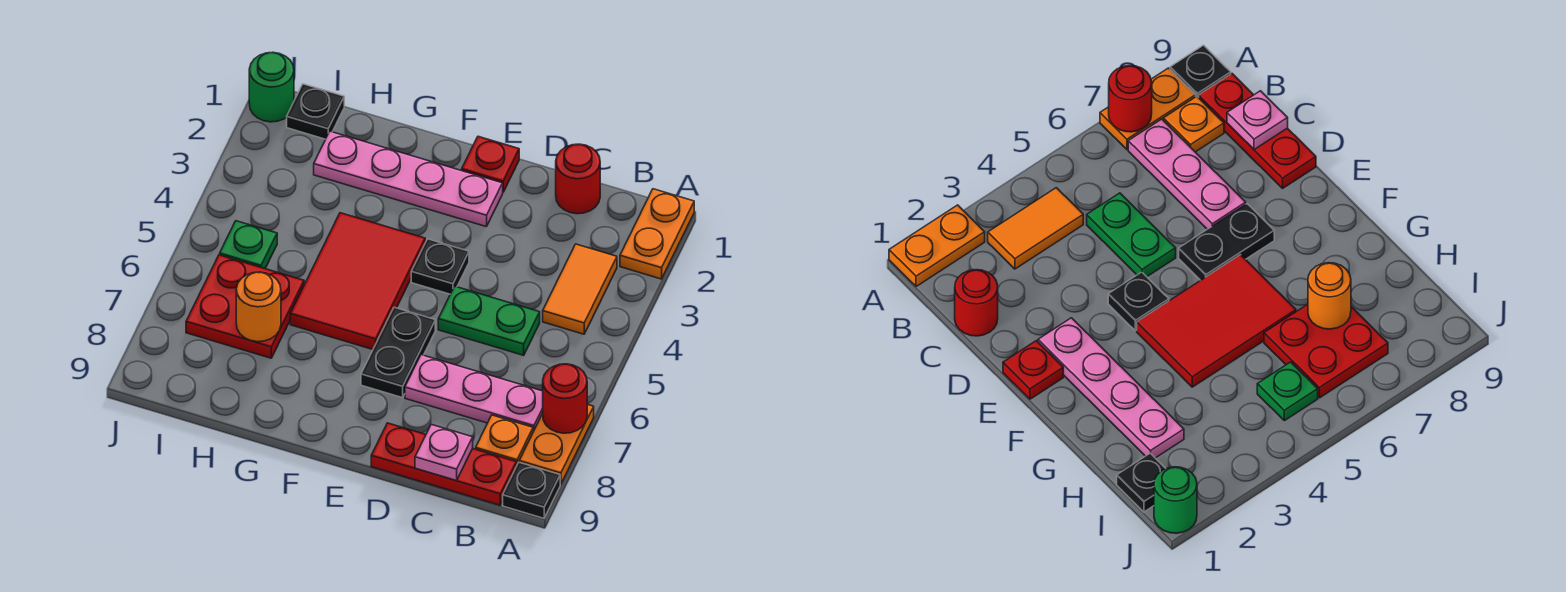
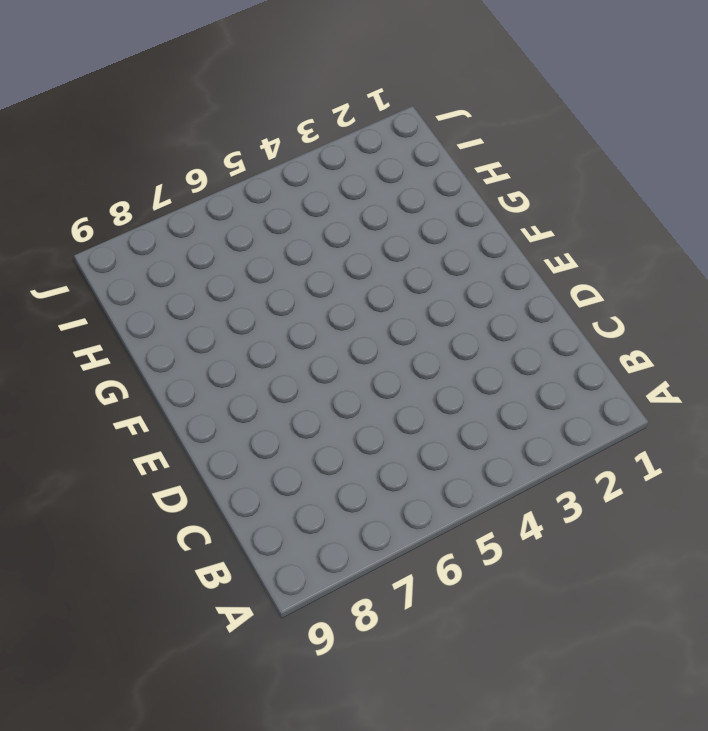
none -> orange 1x2 plate [620,189,694,279]
none -> orange 1x2 plate [519,404,594,484]
none -> black 1x1 plate [503,463,560,518]

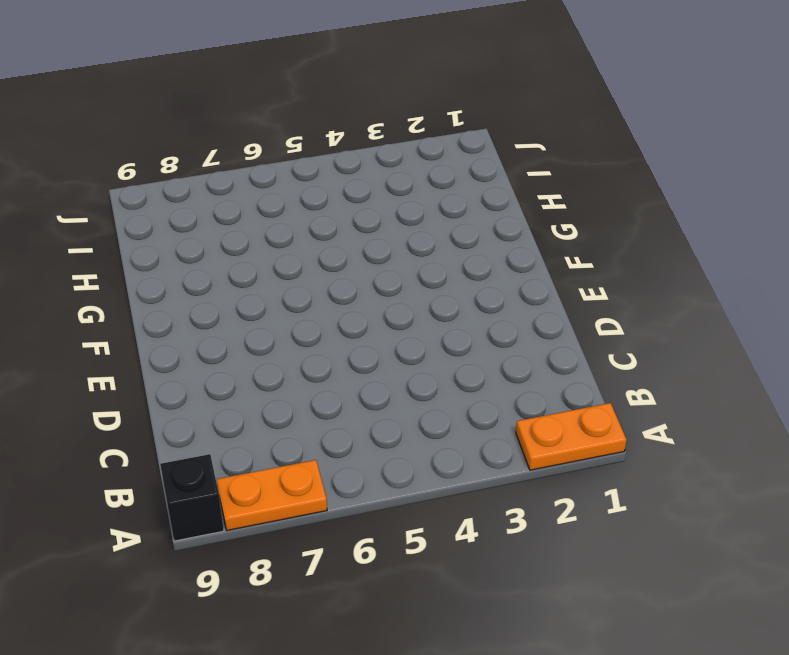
black 1x1 brick [160,454,224,541] -> black 1x1 plate [503,463,560,518]
none -> orange 1x2 tile [543,244,617,334]
none -> pink 1x3 plate [405,355,543,431]
none -> orange 1x1 plate [476,415,533,466]

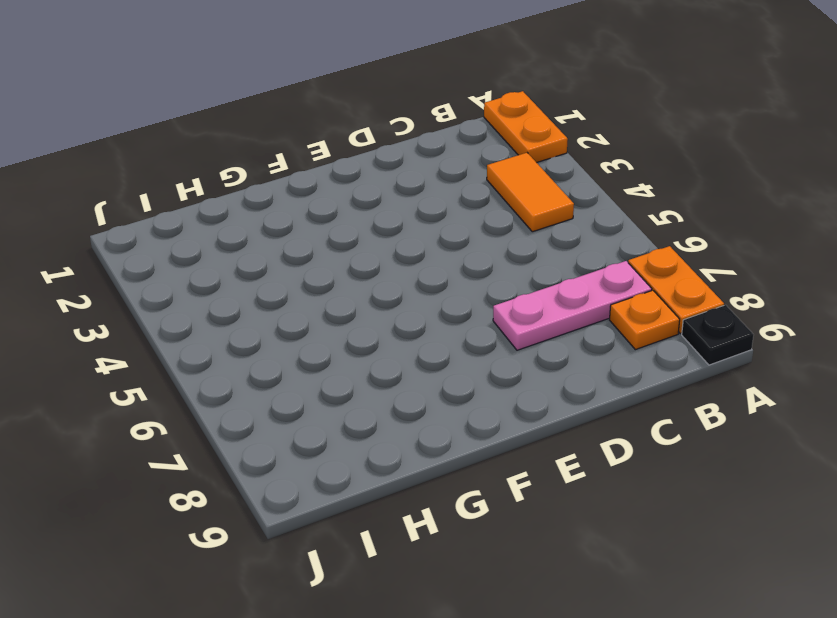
none -> red 1x3 plate [371,423,516,505]
none -> red 1x1 round brick [556,144,600,214]
none -> green 1x2 plate [438,286,540,355]

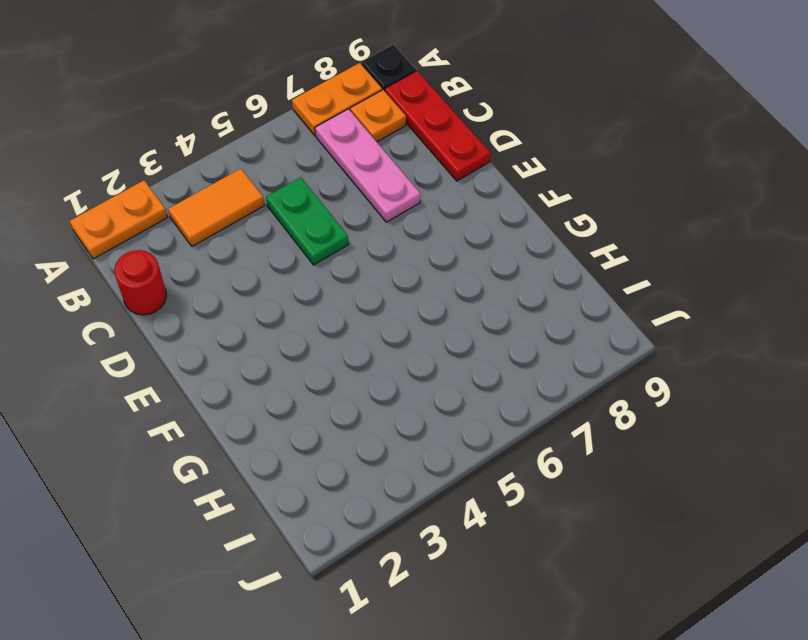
none -> red 1x1 plate [462,136,519,192]
none -> pink 1x4 plate [314,131,503,227]
none -> black 1x1 plate [411,239,469,294]

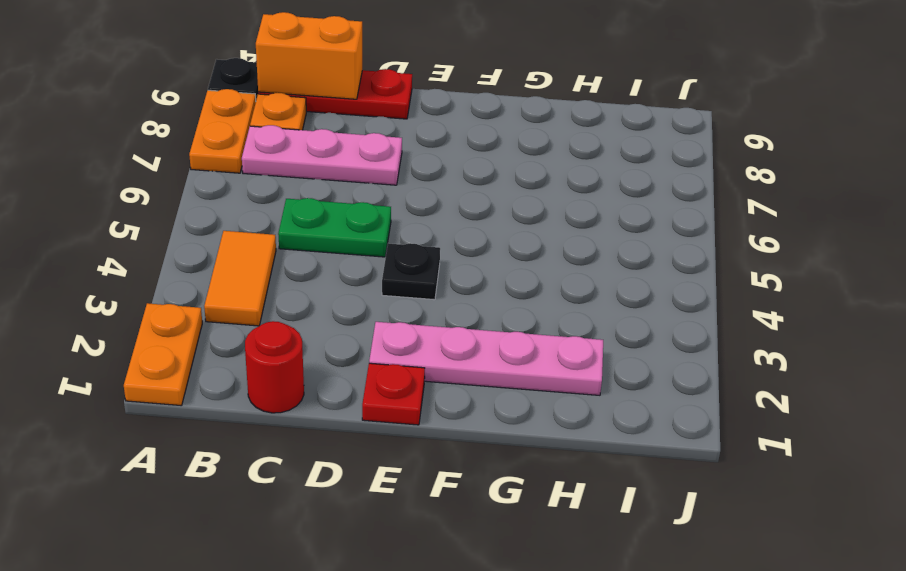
orange 1x2 brick [256,12,362,99] -> pink 1x1 plate [415,424,473,481]
none -> black 1x2 plate [361,307,435,398]
none -> red 2x3 tile [290,213,425,350]
none -> red 2x2 plate [186,255,304,358]

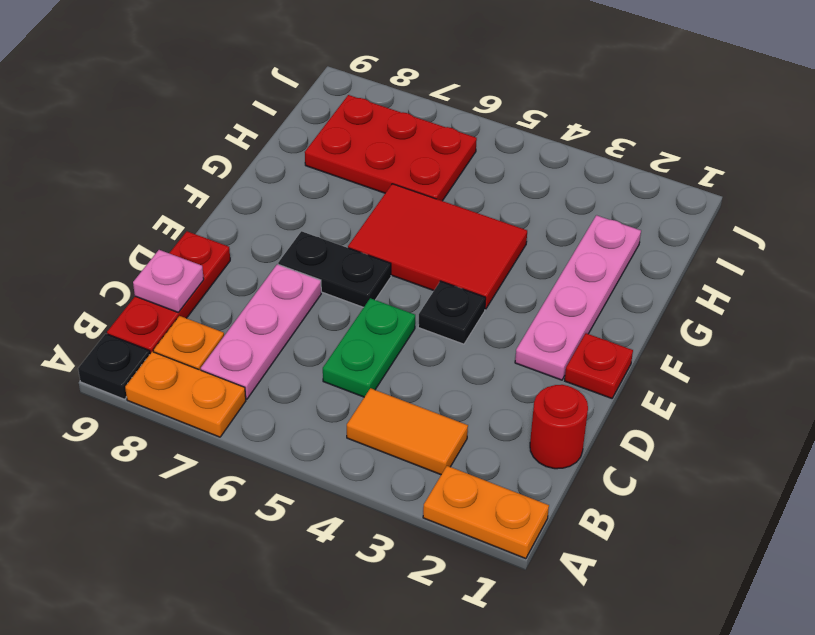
red 2x3 plate [305,95,477,201] -> red 2x2 plate [186,255,304,358]
none -> black 1x1 plate [287,84,344,139]
none -> green 1x1 plate [220,221,277,268]
none -> green 1x1 round brick [249,52,294,122]

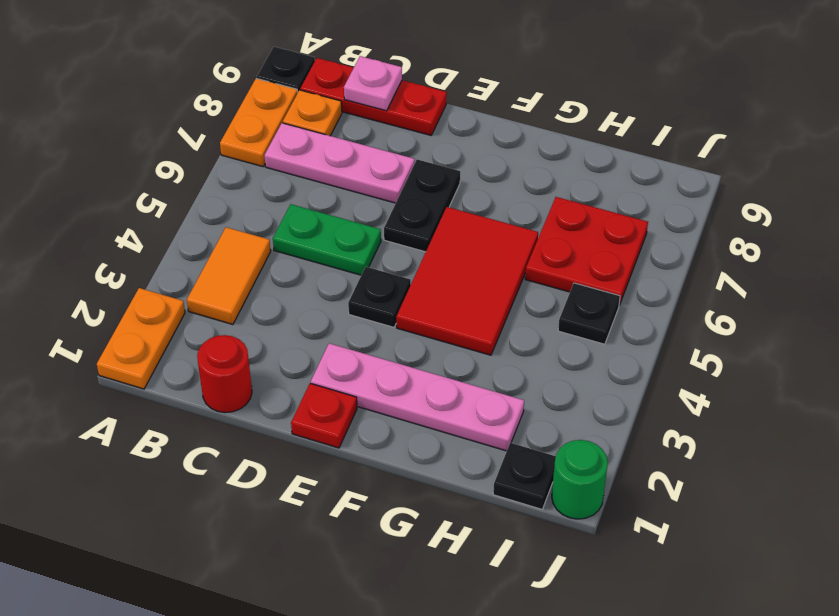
black 1x1 plate [558,283,620,344] -> green 1x1 plate [220,221,277,268]
none -> red 1x1 round brick [543,364,587,433]
none -> orange 1x1 round brick [236,272,281,342]

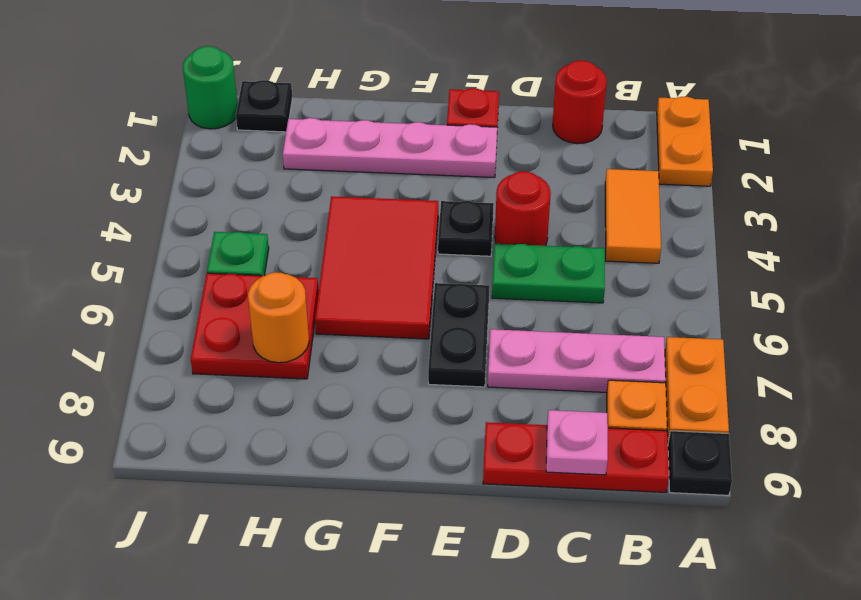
red 1x1 round brick [495,171,551,246] -> red 1x1 round brick moved to [543,364,587,433]

